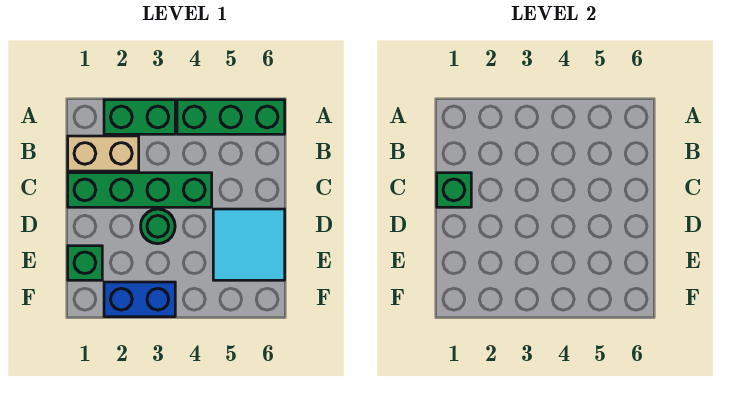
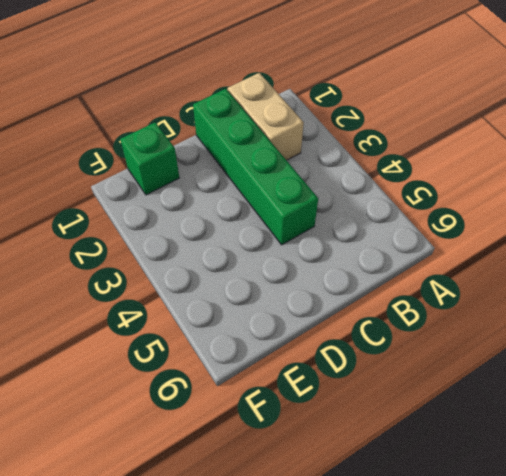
none -> green 1x2 brick [104,100,175,134]
none -> green 1x3 brick [177,100,285,134]

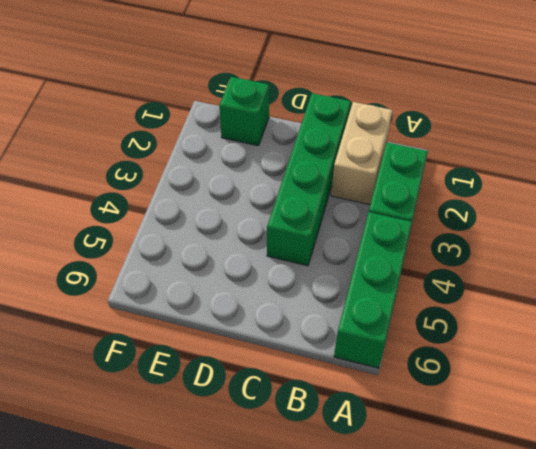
none -> green 1x1 round brick [141,209,175,244]
none -> cyan 2x2 tile [213,209,285,280]

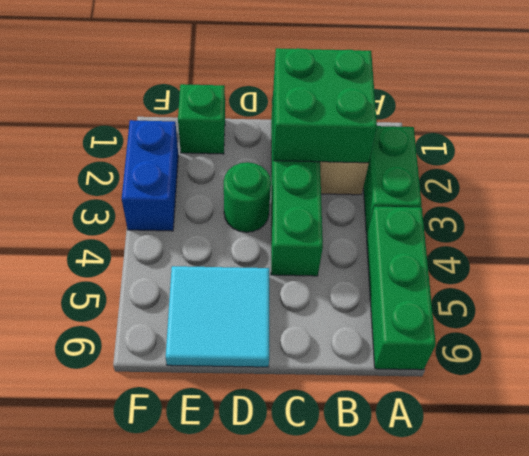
green 2x2 brick [273,48,377,163] -> green 1x1 brick [437,173,471,207]

